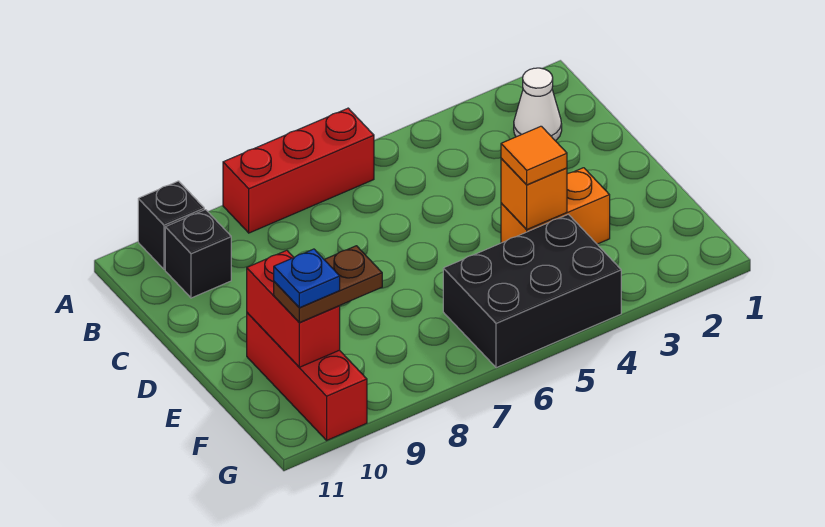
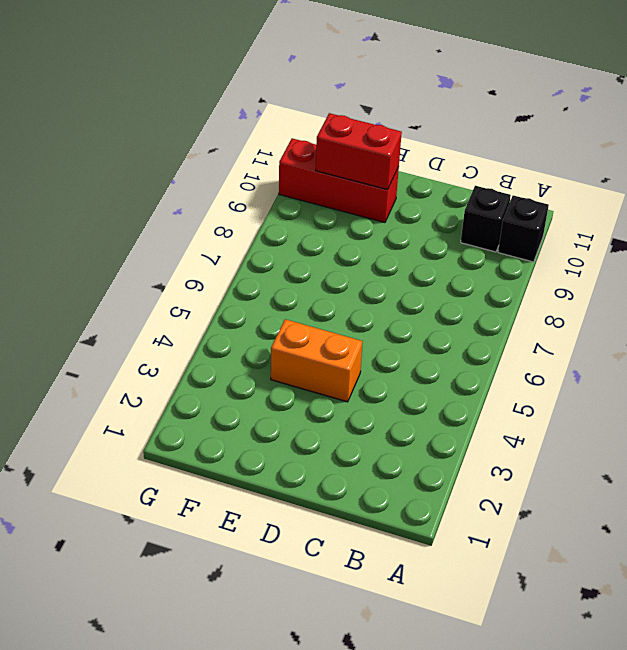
orange 1x2 brick [271,319,363,402] -> orange 1x2 brick turned to [501,168,610,244]
none -> red 1x3 brick [223,108,374,233]
none -> white 1x1 cone [514,68,562,141]
none -> black 2x3 brick [443,214,621,368]

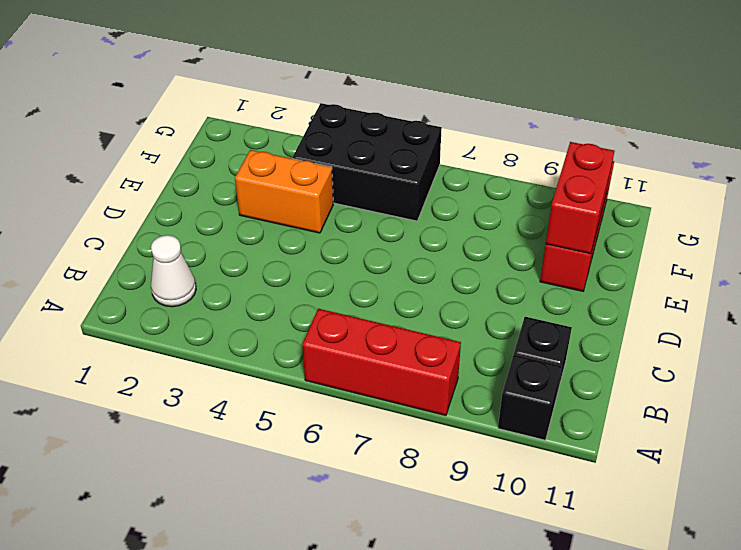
none -> orange 1x1 brick [501,158,567,229]
none -> orange 1x1 tile [501,126,567,185]
none -> brown 1x2 plate [274,246,382,323]

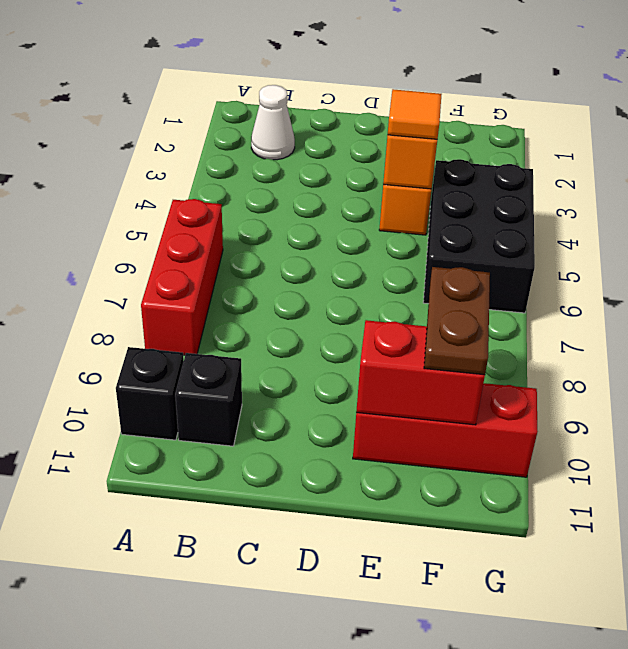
none -> blue 1x1 plate [274,249,340,308]

